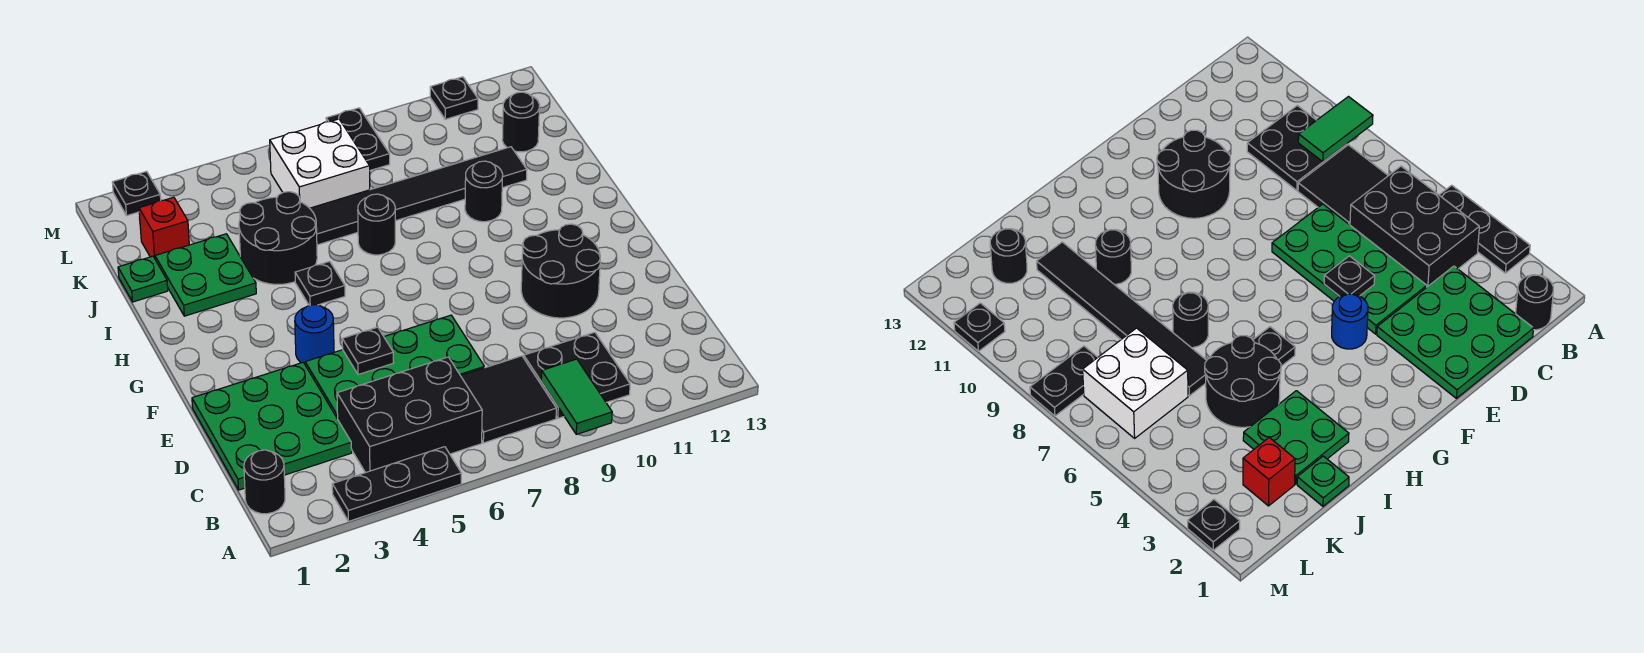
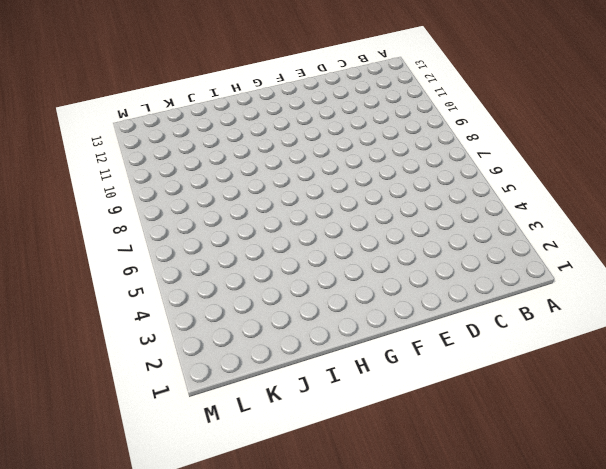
none -> black 1x3 plate [332,447,462,521]
none -> black 1x1 round brick [244,450,285,514]
none -> black 2x3 brick [337,357,482,473]

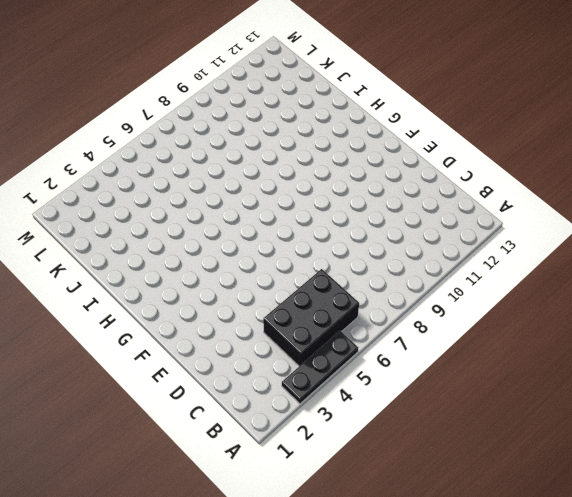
none -> black 1x1 round brick [244,450,285,514]
none -> black 2x2 tile [461,356,556,443]
none -> black 2x2 plate [524,332,630,418]

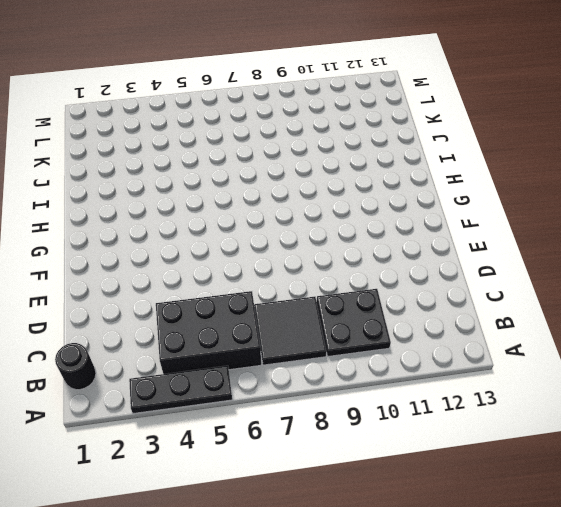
none -> green 3x3 plate [192,363,352,490]
none -> green 2x4 plate [305,315,484,419]
none -> black 2x2 round brick [521,224,600,318]

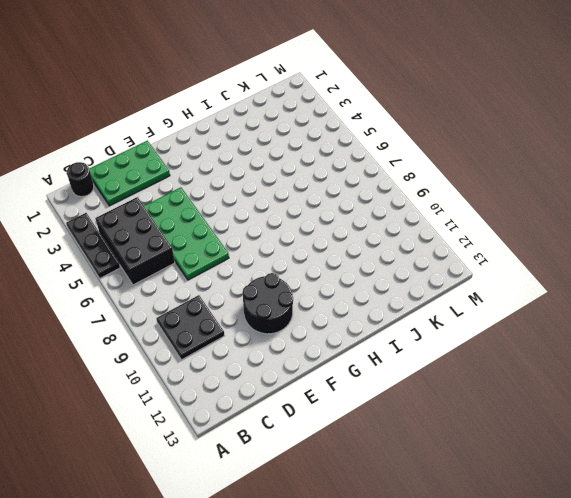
green 2x3 plate [89,141,170,206] -> green 3x3 plate [192,363,352,490]
none -> black 2x2 tile [461,356,556,443]
none -> blue 1x1 round brick [295,305,334,364]
none -> black 1x1 plate [295,261,345,305]

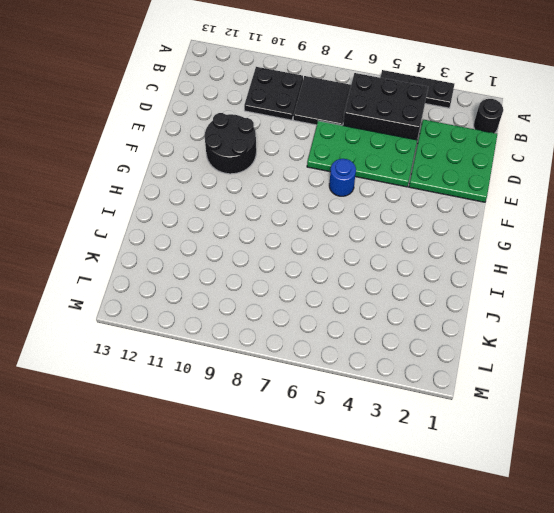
blue 1x1 round brick [329,159,356,196] -> blue 1x1 round brick moved to [295,305,334,364]
none -> black 1x1 plate [295,261,345,305]
none -> green 2x2 plate [155,234,256,316]
none -> black 2x2 round brick [239,192,317,284]

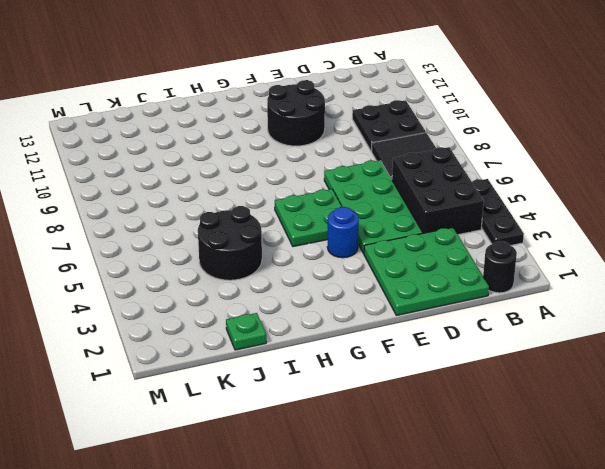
green 2x2 plate [275,189,342,247] -> green 2x2 plate moved to [155,234,256,316]
none -> black 1x1 plate [295,261,345,305]
none -> black 1x1 round brick [358,194,395,255]
none -> black 1x1 round brick [465,161,503,222]

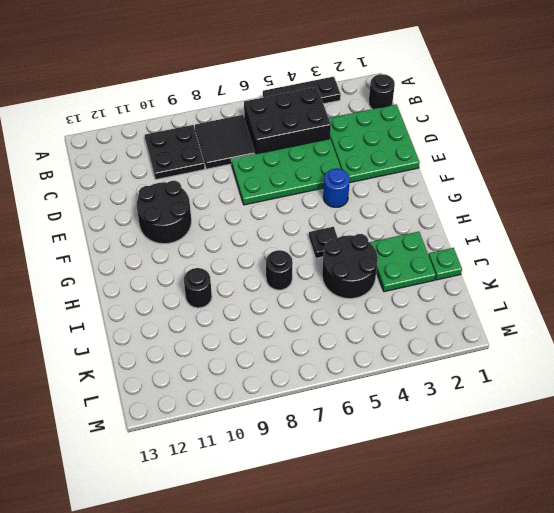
none -> black 1x6 tile [310,147,527,245]
none -> red 1x1 brick [139,197,189,258]
none -> white 2x2 brick [270,119,370,208]

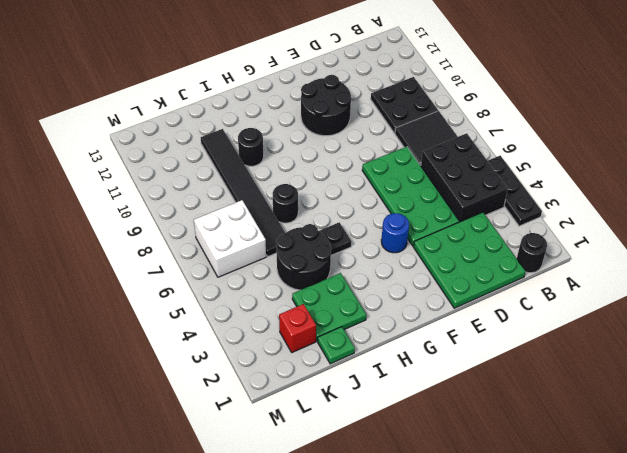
none -> black 1x1 round brick [502,92,540,152]
none -> black 1x2 plate [326,108,390,170]
none -> black 1x1 plate [112,171,161,216]

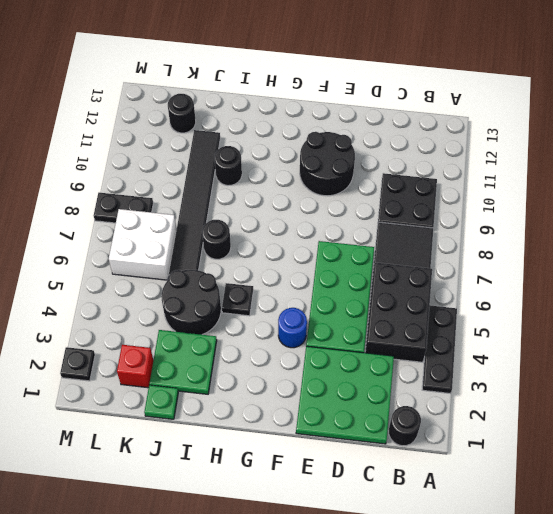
none -> black 1x1 plate [430,77,478,119]
none -> green 1x2 tile [541,359,612,434]
none -> black 1x1 plate [342,327,394,375]

